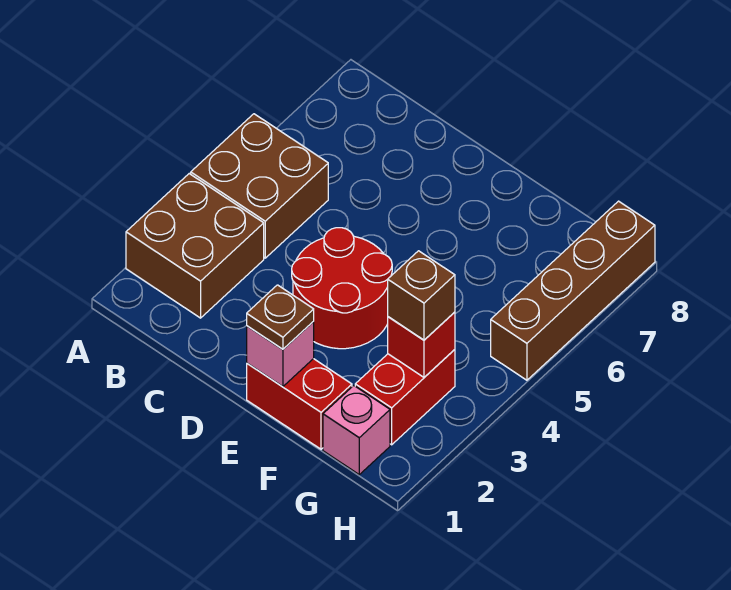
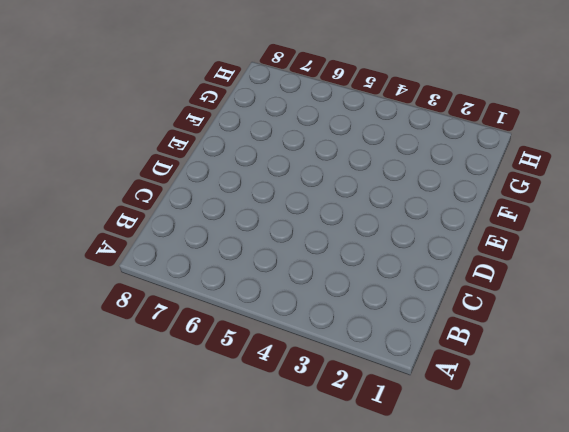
none -> brown 2x2 brick [126,174,264,318]
none -> brown 2x2 brick [191,114,328,258]

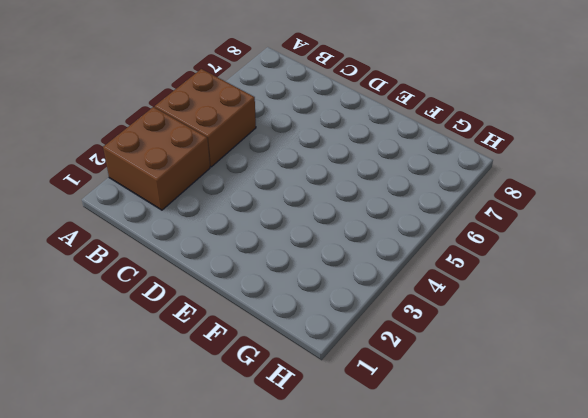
none -> red 2x2 round brick [292,228,392,349]
none -> red 1x2 brick [247,359,352,449]

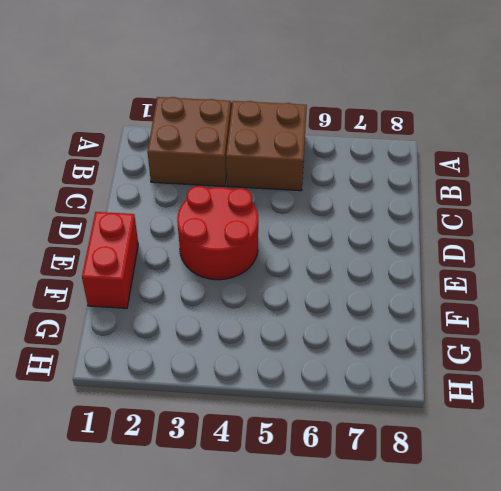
none -> pink 1x1 brick [323,386,390,474]
none -> red 1x2 brick [355,350,455,445]

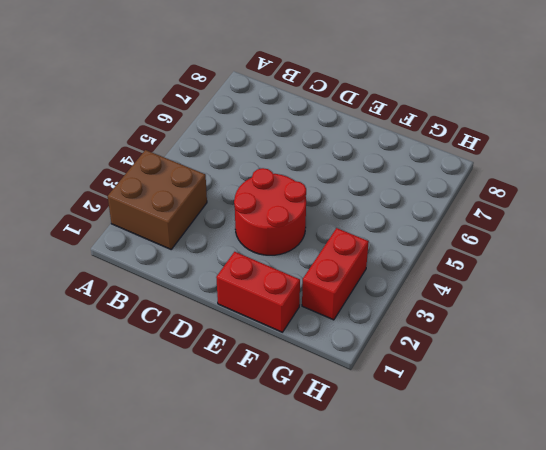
none -> brown 2x2 brick [191,114,328,258]
none -> pink 1x1 brick [323,386,390,474]

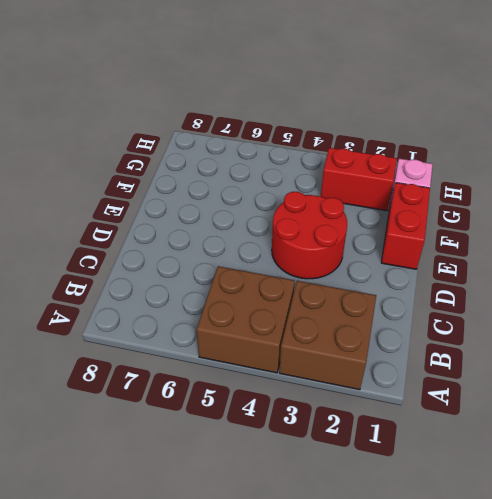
none -> brown 1x4 brick [491,201,655,380]
none -> pink 1x1 brick [247,322,314,387]

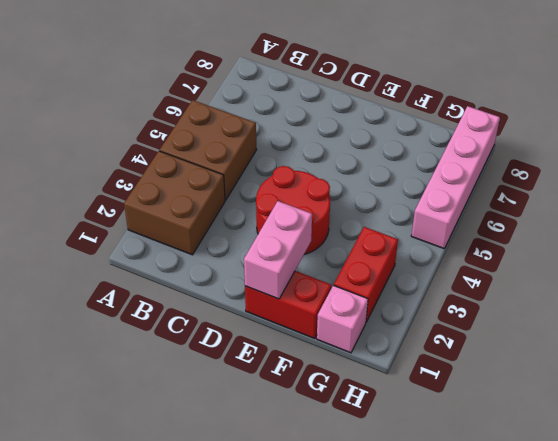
pink 1x2 brick [244,201,312,299] -> pink 1x1 brick [247,322,314,387]
pink 1x4 brick [411,106,500,249] -> brown 1x4 brick [491,201,655,380]
none -> red 1x1 brick [388,312,455,377]
none -> brown 1x1 plate [247,285,314,349]

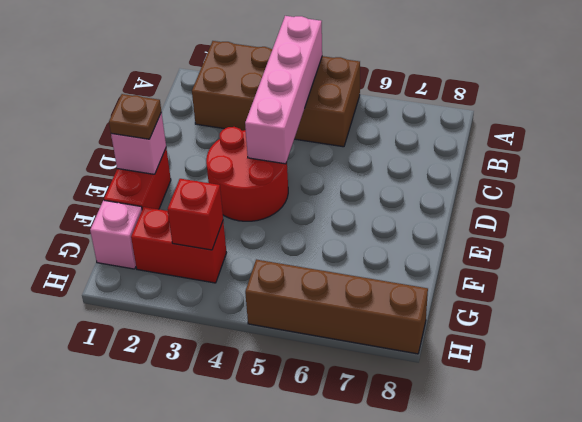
pink 1x4 brick [245,16,322,164] -> none
none -> brown 1x1 brick [388,251,455,340]

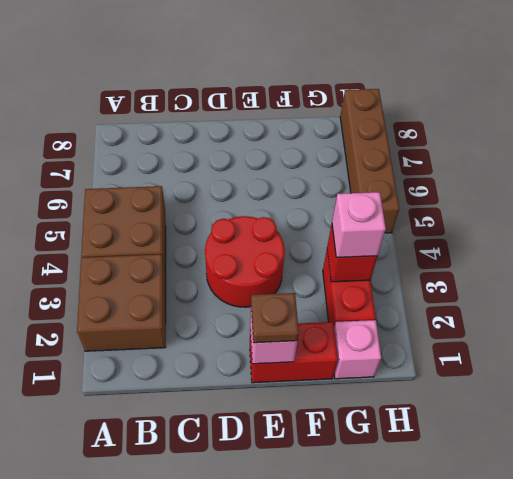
pink 1x1 brick [332,192,386,257] -> brown 1x1 brick [388,251,455,340]

